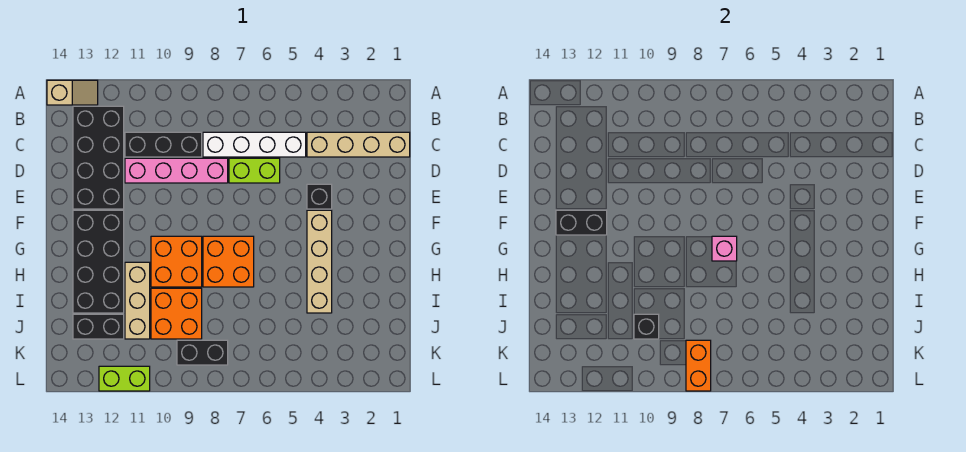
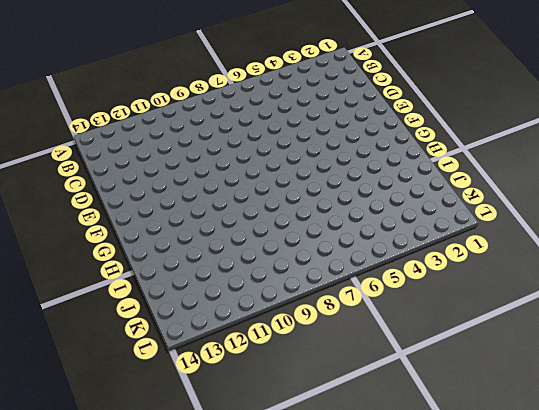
none -> tan 1x2 slope [47,80,98,105]
none -> black 2x4 brick [73,106,124,209]
none -> tan 1x4 brick [307,132,410,157]

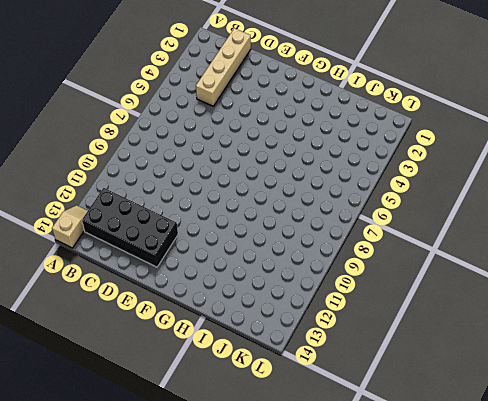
none -> white 1x4 brick [203,132,306,157]
none -> black 1x3 brick [125,132,202,157]
none -> lime 1x2 brick [229,158,280,183]

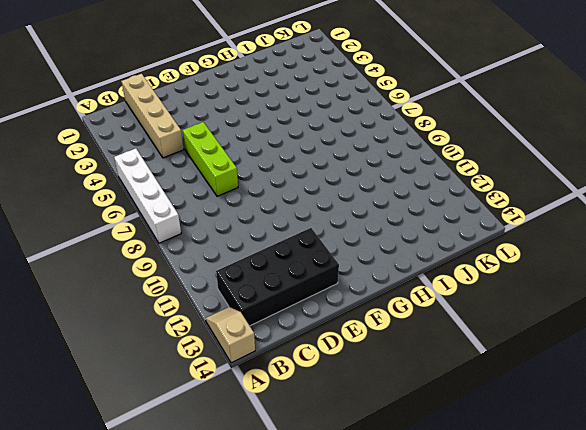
white 1x4 brick [114,148,181,243] -> white 1x4 brick moved to [203,132,306,157]
lime 1x3 brick [183,122,238,196] -> lime 1x2 brick [229,158,280,183]
none -> black 1x3 brick [125,132,202,157]
none -> pink 1x4 brick [125,158,228,183]
none -> black 1x1 brick [307,184,332,209]

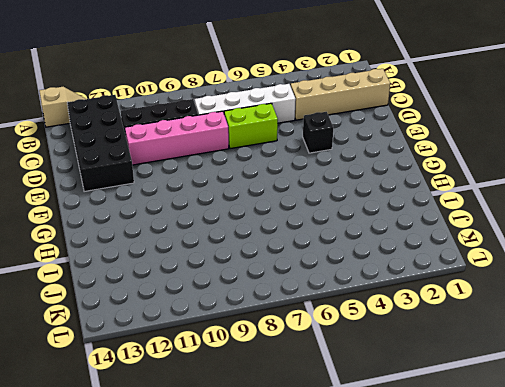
none -> tan 1x4 brick [307,210,332,313]
none -> black 2x4 brick [73,210,124,313]
none -> orange 2x2 brick [203,236,254,287]

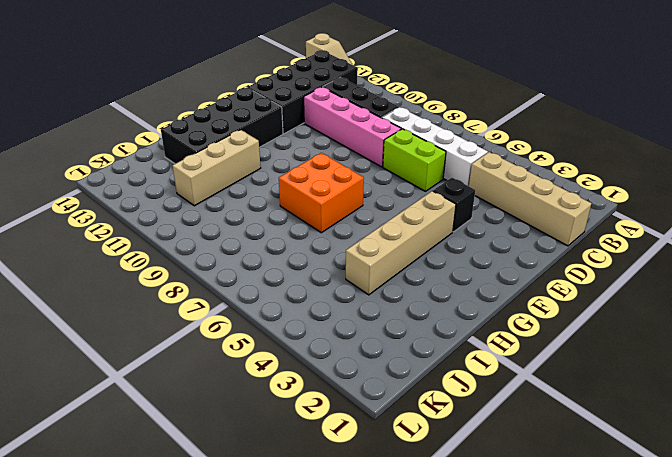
none -> orange 2x2 brick [151,236,202,287]
none -> orange 2x2 brick [151,288,202,339]
none -> black 1x2 brick [73,314,124,339]

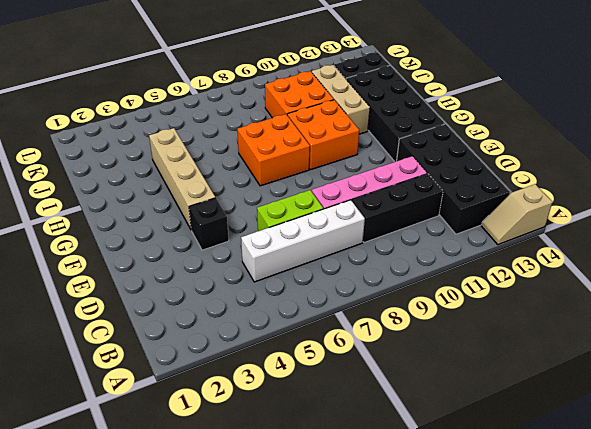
none -> tan 1x4 brick [307,132,410,157]
none -> black 1x2 brick [177,340,228,365]
none -> lime 1x2 brick [99,366,150,391]

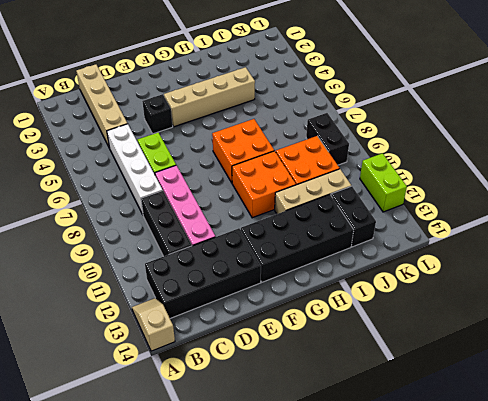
none -> black 1x2 brick [556,210,607,235]
none -> pink 1x1 brick [712,236,737,261]
none -> black 1x1 brick [634,314,659,339]

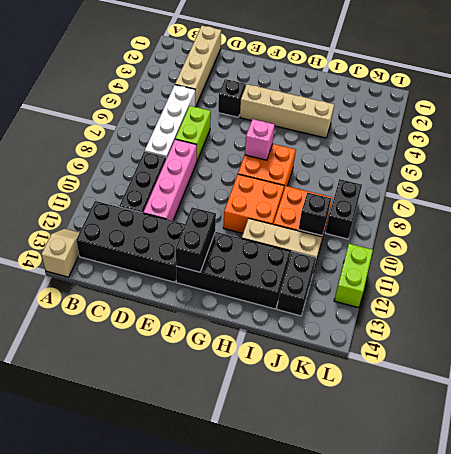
none -> orange 1x2 brick [686,340,711,391]

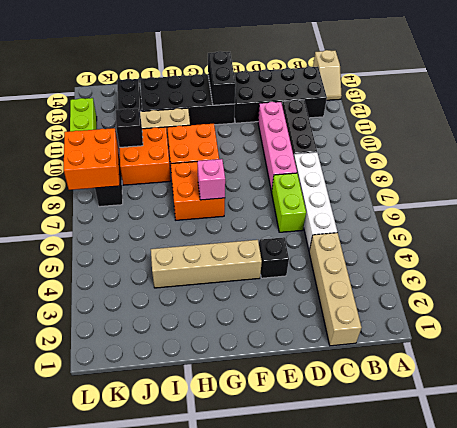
orange 2x2 brick [64,128,120,190] -> orange 1x2 brick [686,340,711,391]

